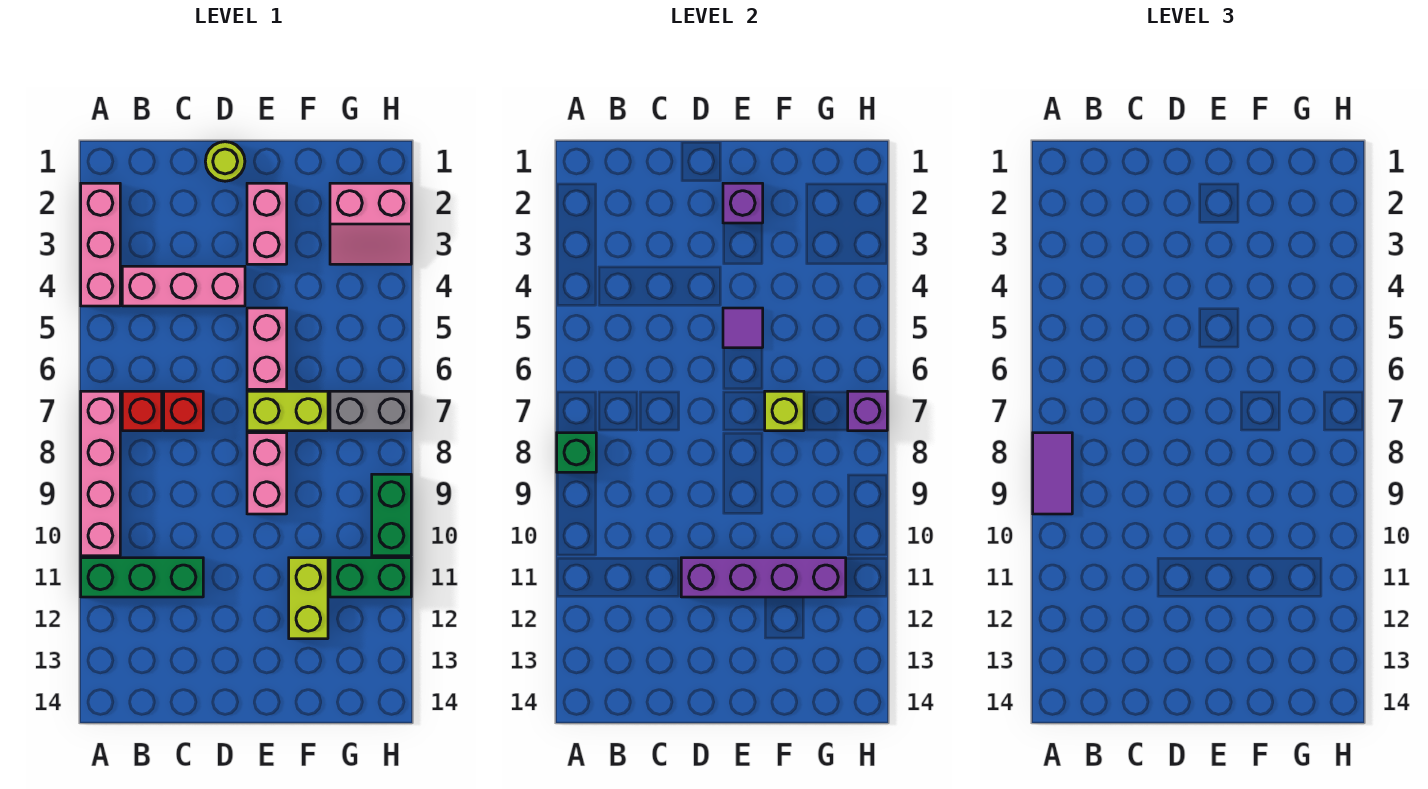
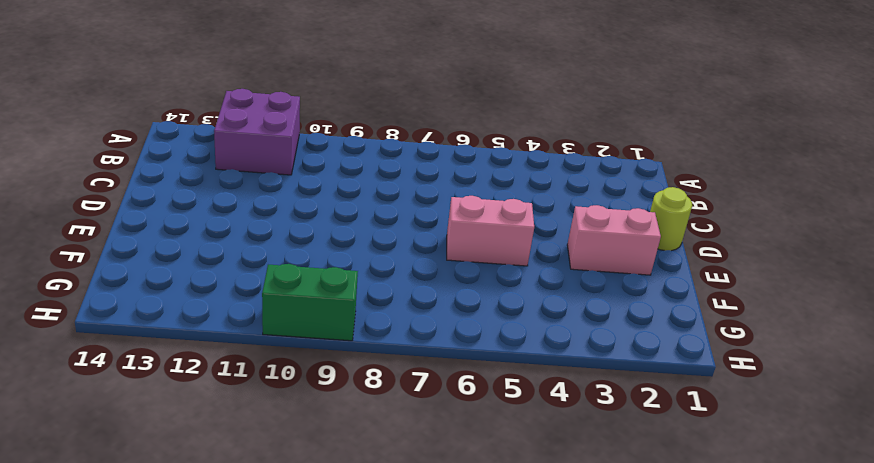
purple 2x2 brick [214,89,300,175] -> green 1x3 brick [81,558,203,597]
none -> pink 1x3 brick [81,183,120,306]
none -> pink 1x4 brick [81,391,120,556]
none -> pink 1x3 brick [122,266,245,306]

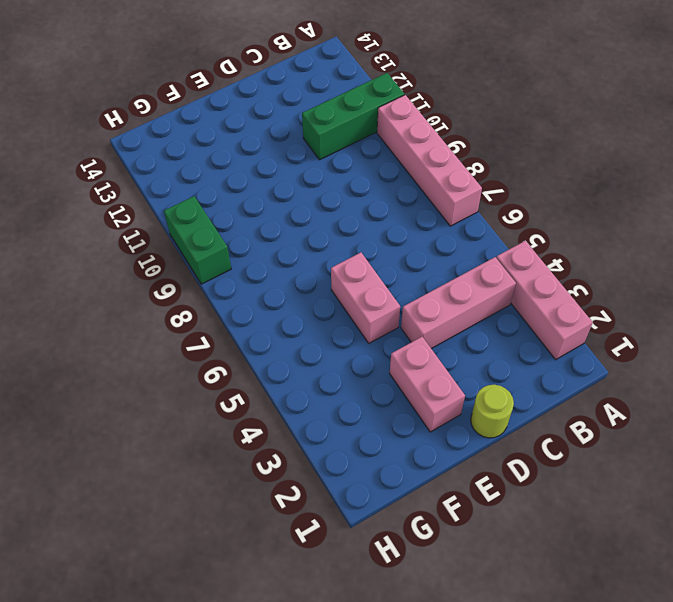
none -> red 1x1 brick [122,391,162,431]
none -> red 1x1 brick [164,391,203,431]
none -> lime 1x2 brick [247,391,328,431]

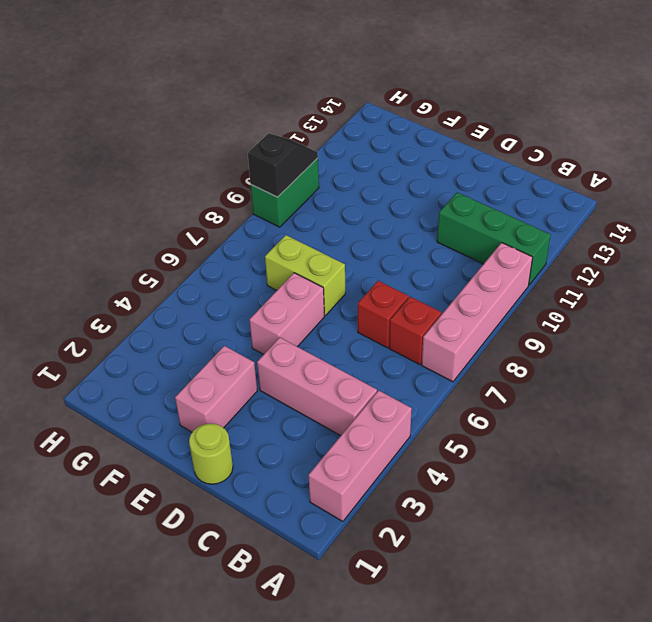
black 1x2 slope [248,133,318,197] -> none
none -> pink 1x2 brick [247,433,287,514]
none -> lime 1x2 brick [289,558,328,639]
none -> pink 2x2 slope [330,183,411,264]

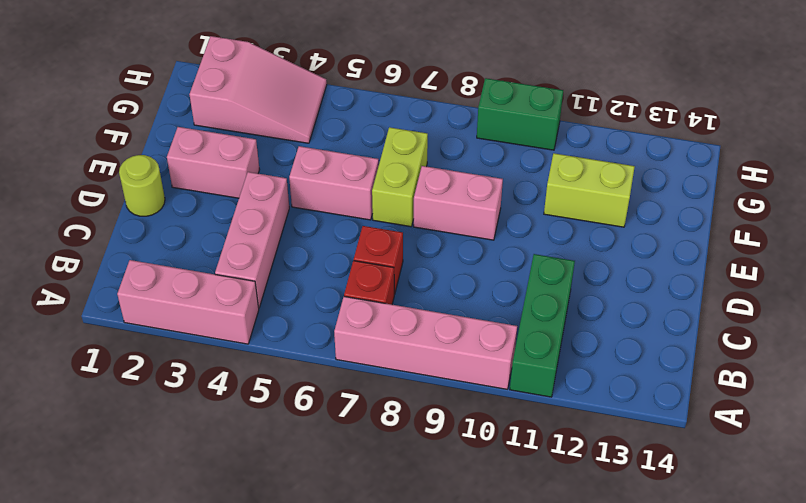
pink 2x3 slope [189,36,327,143] -> pink 2x2 slope [330,183,411,264]
none -> grey 1x2 brick [330,391,411,431]
none -> green 1x2 brick [330,558,411,597]
none -> green 1x1 brick [557,433,596,472]

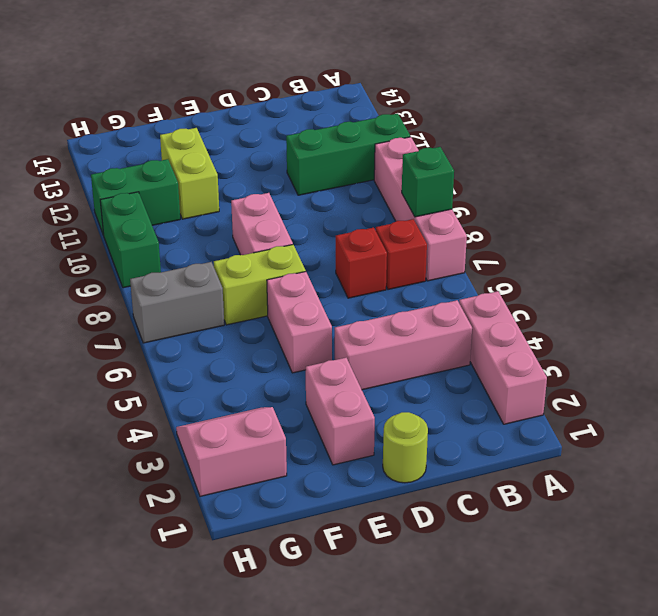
none -> purple 1x4 brick [681,558,846,597]
none -> purple 1x1 brick [723,183,763,223]
none -> purple 1x1 tile [723,308,763,348]

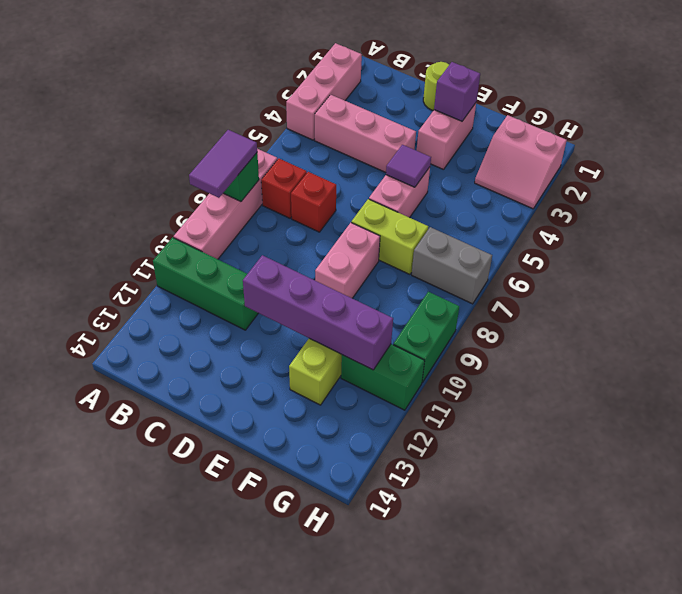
none -> lime 1x1 brick [765,391,804,431]
none -> purple 1x1 brick [848,391,887,431]

